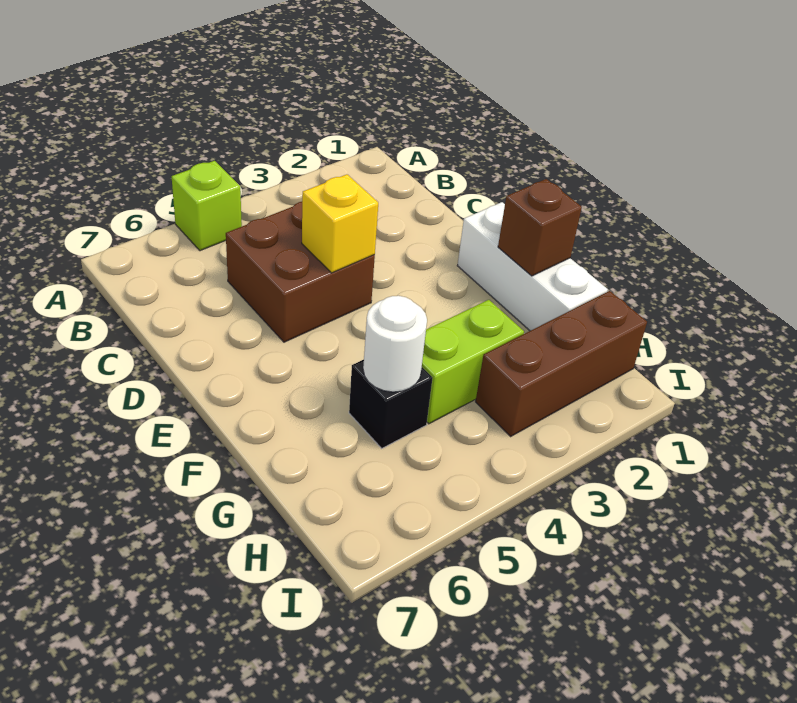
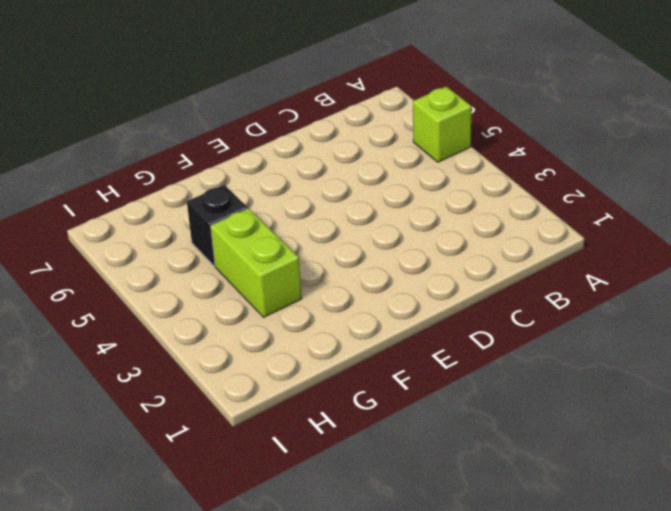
none -> brown 2x2 brick [226,202,375,342]
none -> white 1x3 brick [457,202,608,331]

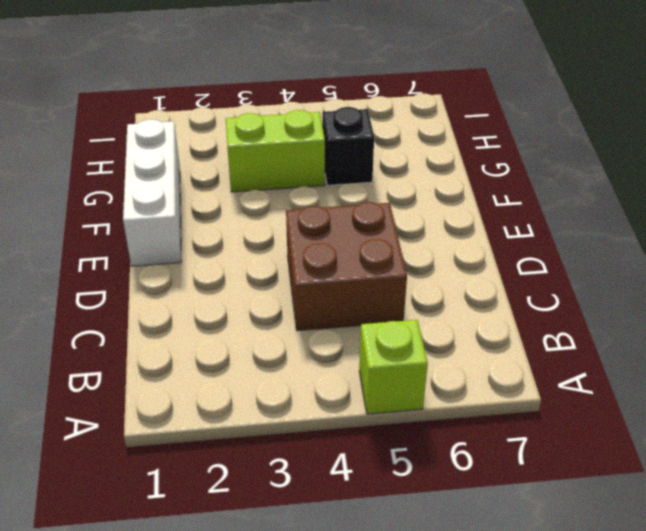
none -> brown 1x3 brick [476,291,647,436]
none -> yellow 1x1 brick [302,174,378,273]

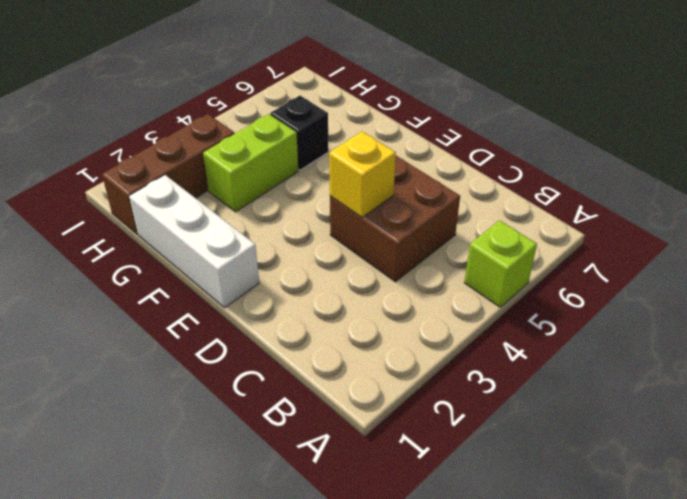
none -> brown 1x1 brick [498,179,582,276]
none -> white 1x1 round brick [363,296,427,392]

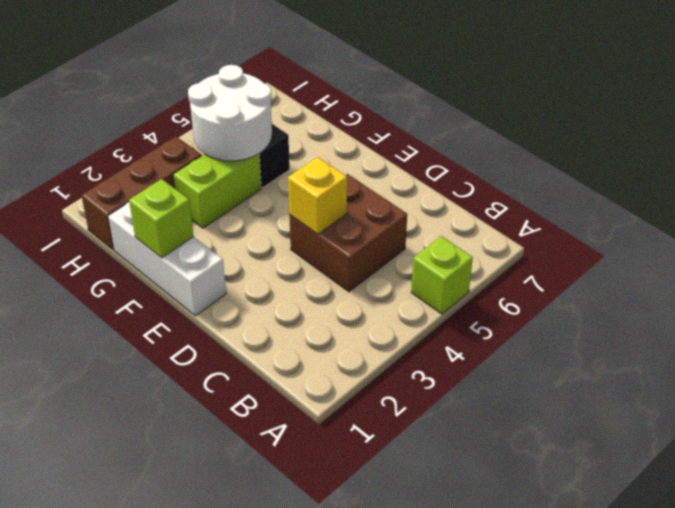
lime 1x1 brick [129,179,194,258] -> brown 1x1 brick [498,179,582,276]
white 2x2 round brick [188,65,272,161] -> white 1x1 round brick [363,296,427,392]

